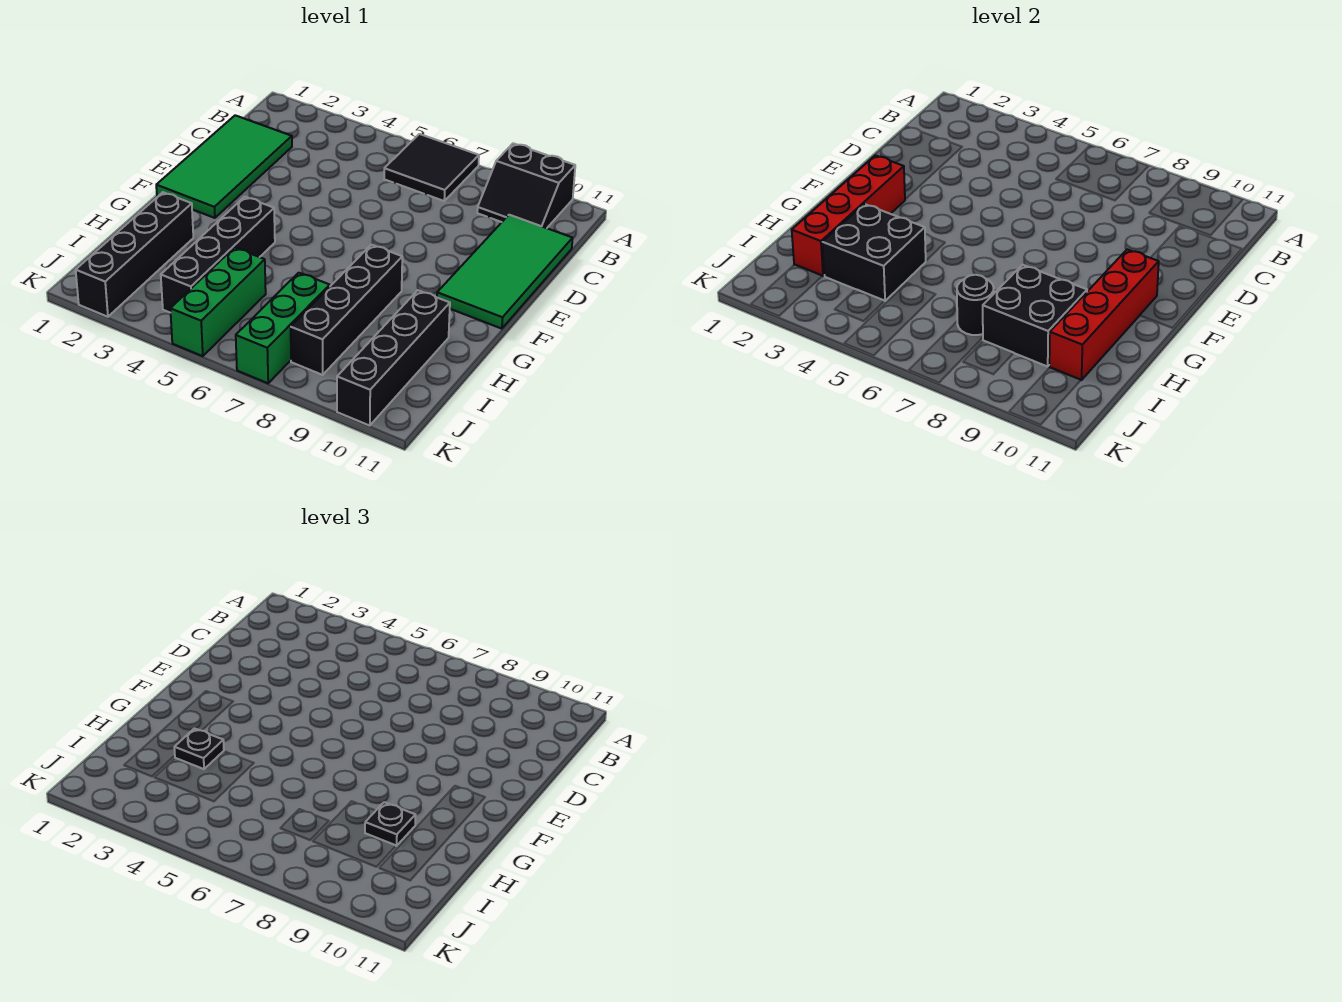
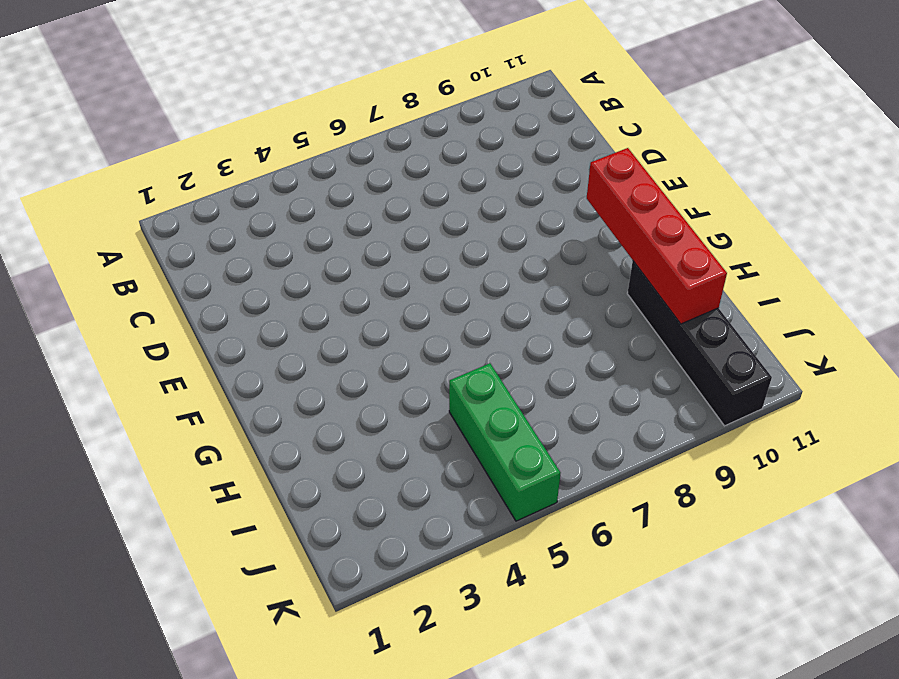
none -> black 2x2 tile [384,134,479,201]
none -> black 2x2 slope [477,143,575,228]
none -> green 2x4 tile [156,115,292,218]

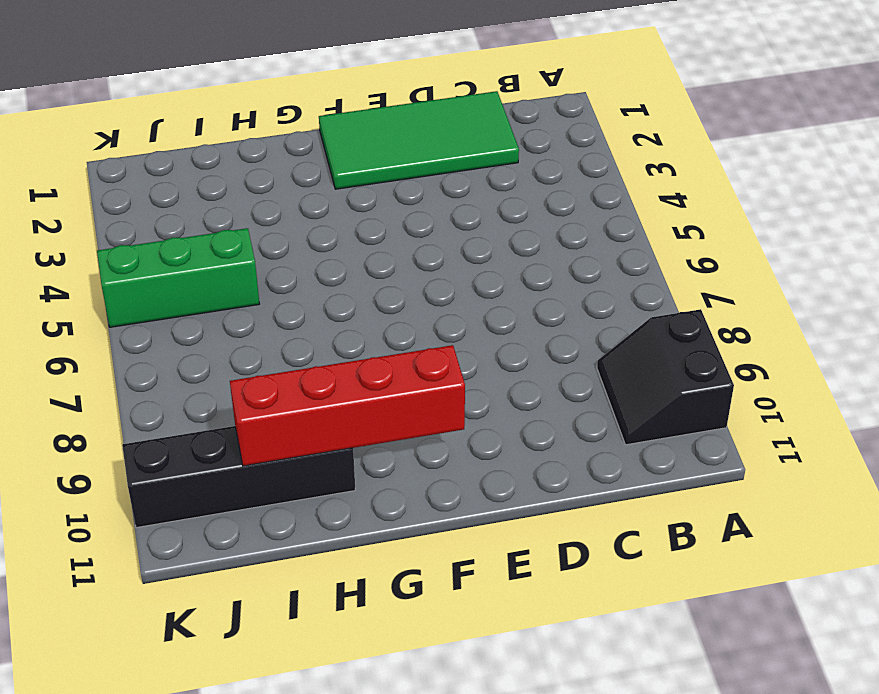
none -> black 2x2 tile [384,134,479,201]
none -> green 2x4 tile [437,215,573,329]
none -> black 1x4 brick [161,197,275,313]

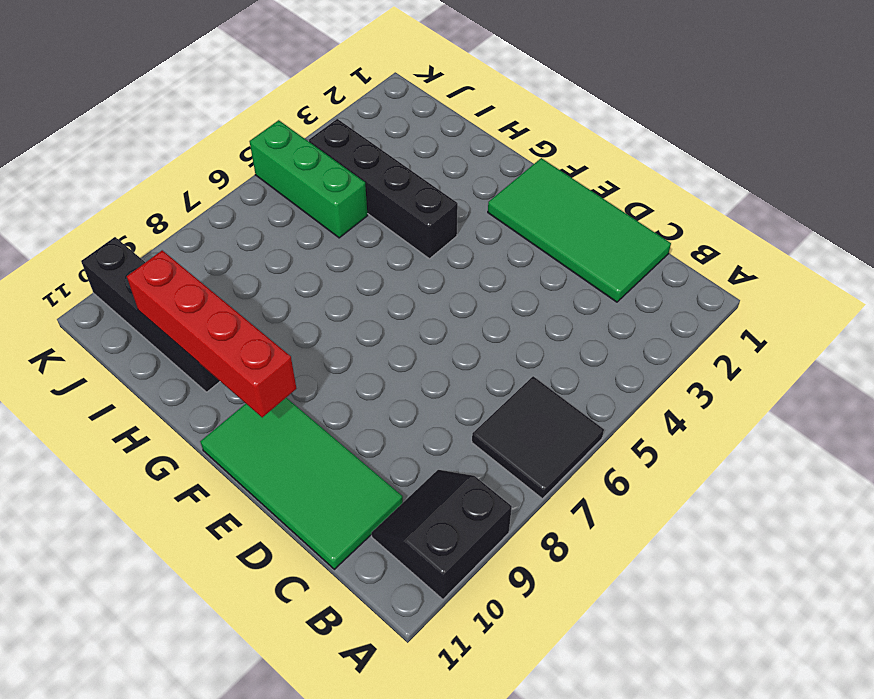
none -> black 1x4 brick [291,245,402,375]
none -> black 1x4 brick [76,192,193,317]
none -> green 1x3 brick [236,273,330,383]

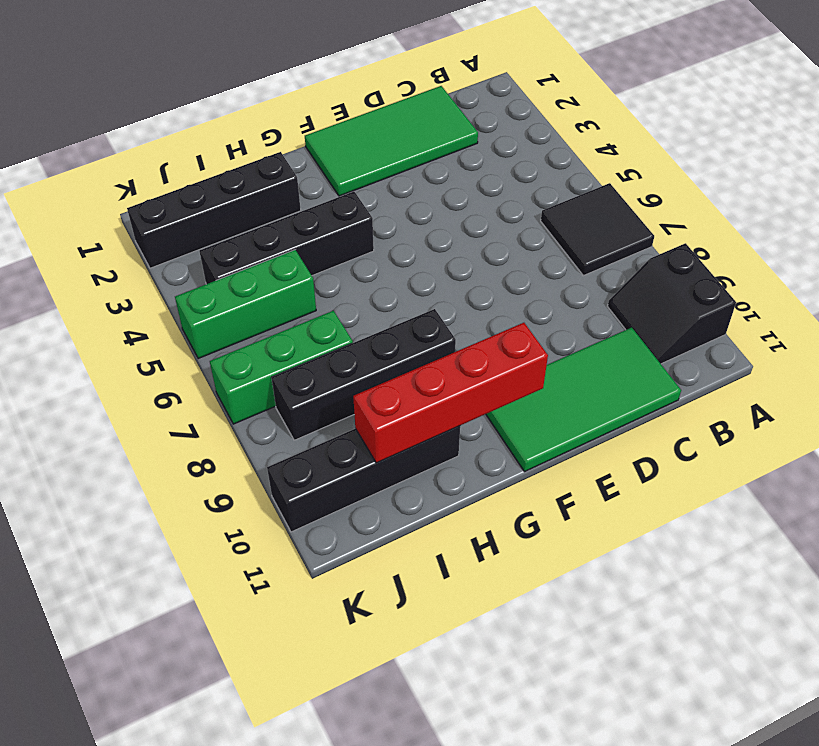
none -> red 1x4 brick [792,155,905,276]
none -> black 2x2 brick [822,204,926,301]
none -> black 2x2 brick [983,265,1087,366]

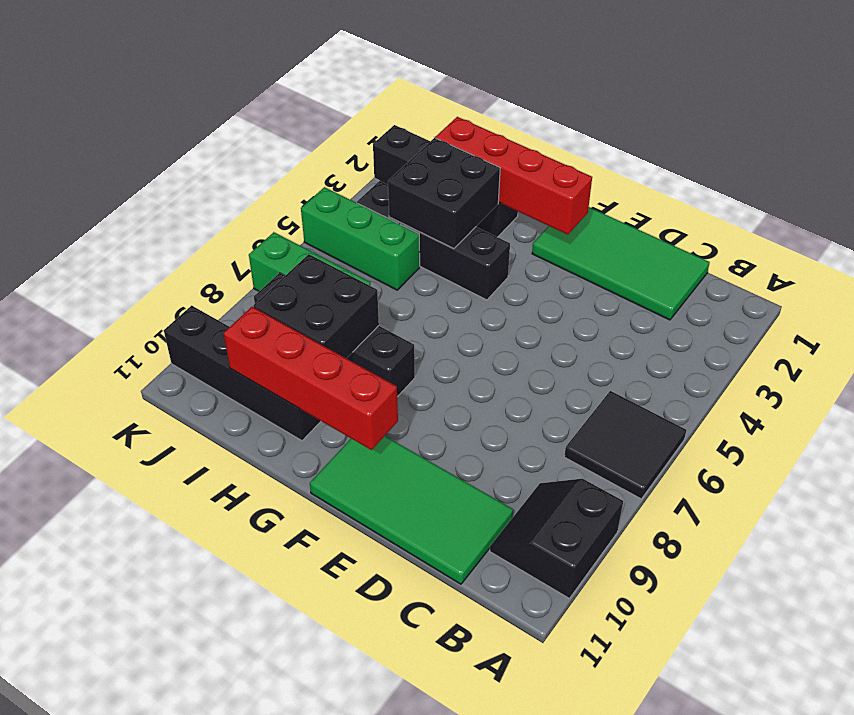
none -> black 1x1 round brick [957,275,994,335]
none -> black 1x1 plate [174,729,224,769]
none -> black 1x1 plate [365,802,415,846]

